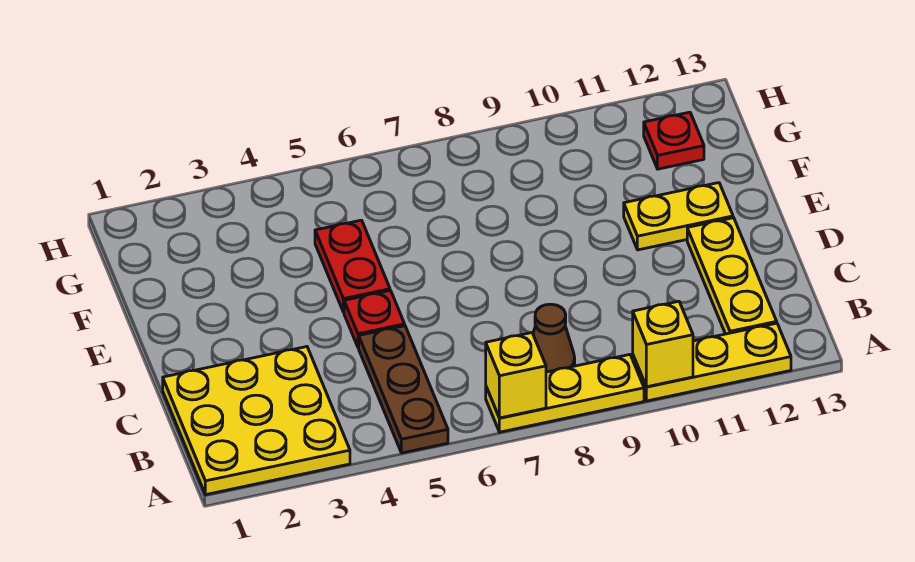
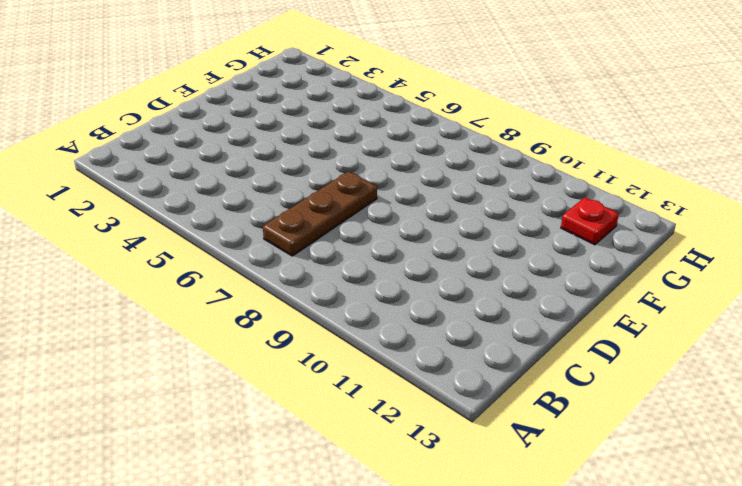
brown 1x3 plate [263,171,377,256] -> brown 1x3 plate moved to [359,326,448,453]
none -> yellow 3x3 plate [163,347,350,495]
none -> yellow 1x3 plate [486,355,644,432]
none -> yellow 1x3 plate [633,323,791,401]

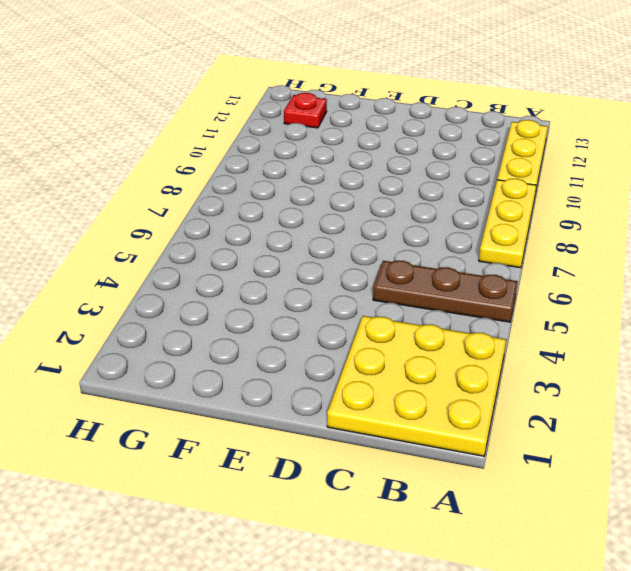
none -> brown 1x1 cone [533,304,575,372]
none -> yellow 1x3 plate [687,218,777,334]
none -> red 1x1 plate [344,291,405,348]

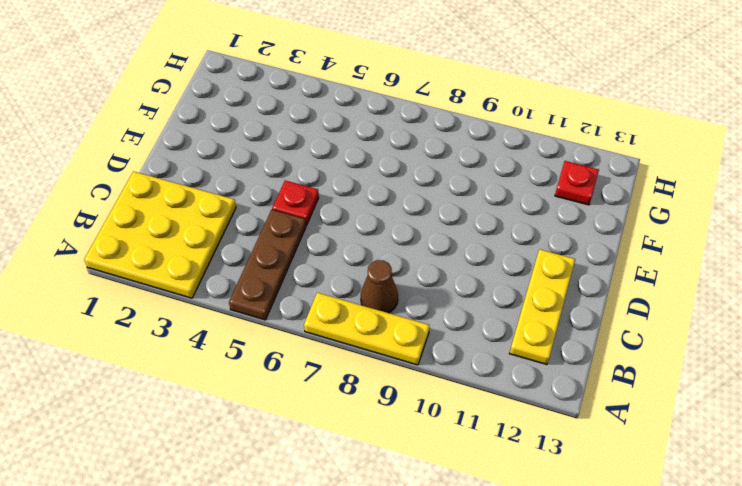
none -> yellow 1x3 plate [633,323,791,401]
none -> red 1x2 plate [315,220,390,312]
none -> yellow 1x2 plate [624,183,733,250]

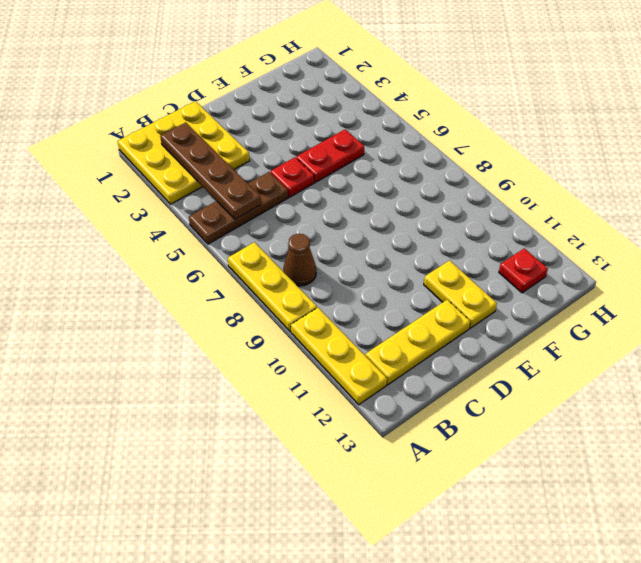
brown 1x4 plate [160,122,261,219] -> none
none -> yellow 1x1 brick [486,333,546,418]
none -> yellow 1x1 brick [633,301,693,387]

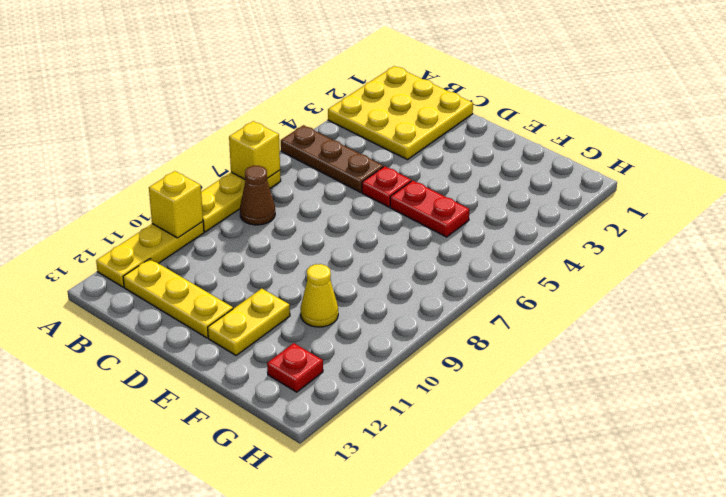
yellow 1x1 cone [301,264,338,327] -> none

